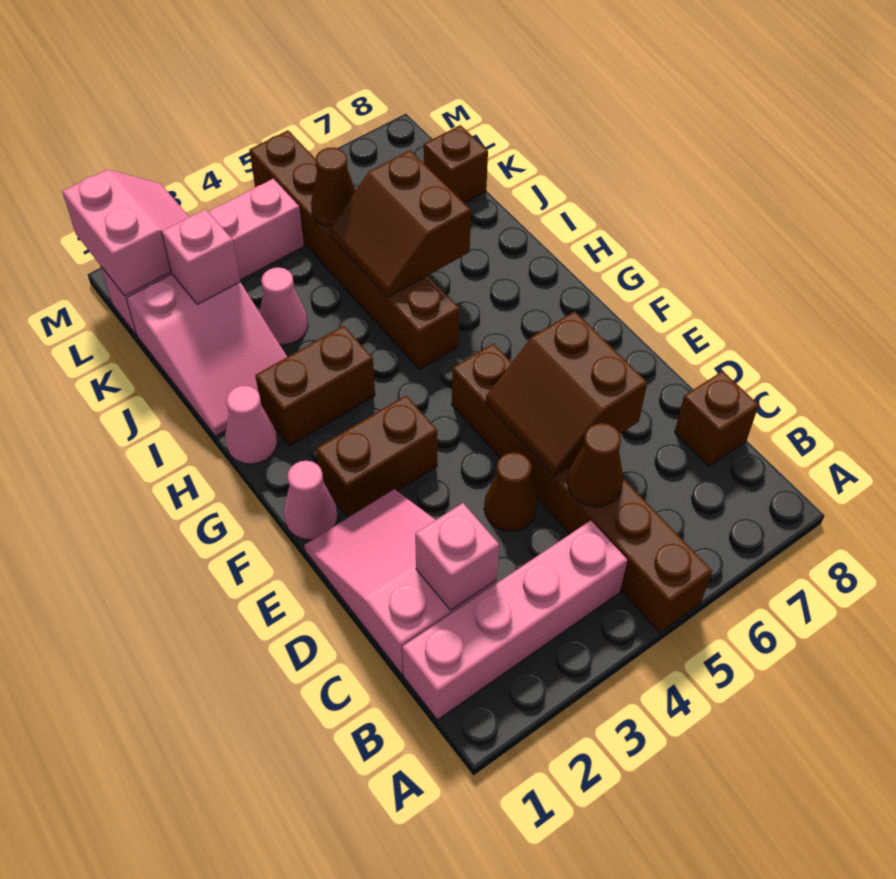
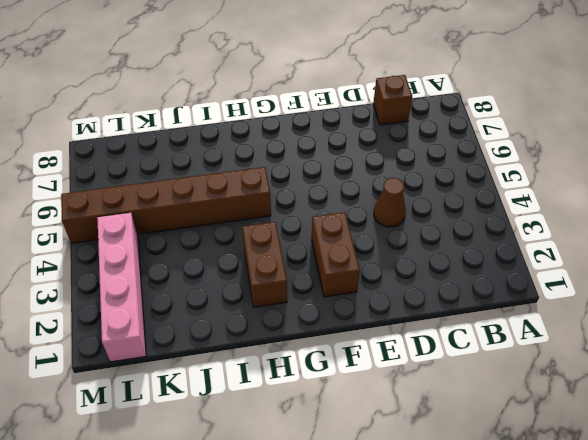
none -> brown 1x6 brick [452,343,712,633]
none -> pink 1x4 brick [402,520,627,720]
none -> pink 2x3 slope [304,489,496,675]

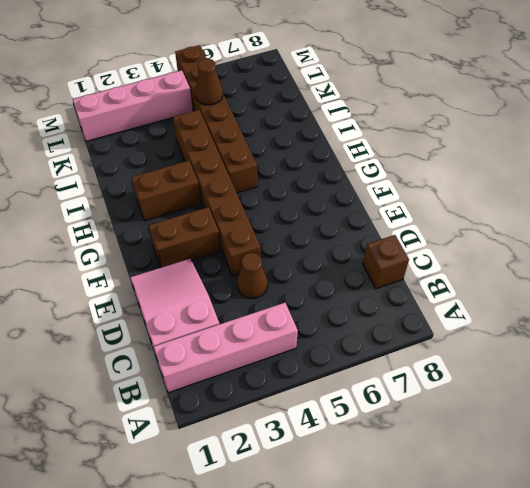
brown 1x6 brick [173,110,261,276] -> brown 1x6 brick moved to [452,343,712,633]
none -> pink 1x1 cone [284,461,338,540]
none -> pink 1x1 cone [225,386,277,464]
none -> pink 2x3 slope [126,274,287,436]

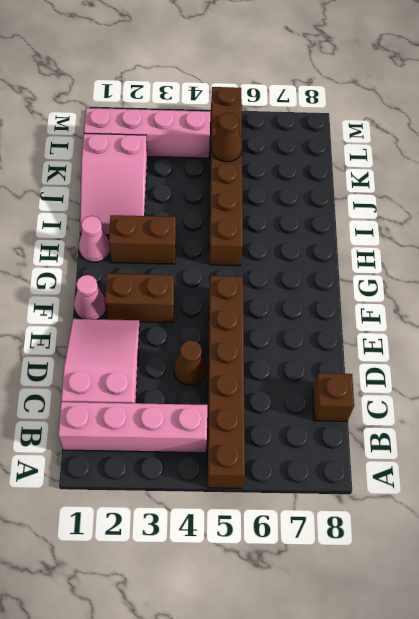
none -> pink 1x1 cone [260,268,308,345]
none -> brown 1x1 brick [424,125,488,203]
none -> pink 1x1 brick [415,503,499,610]

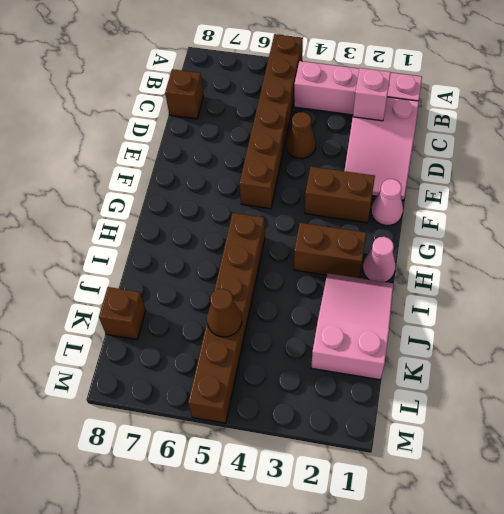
none -> pink 1x1 cone [260,268,308,345]
none -> pink 1x4 brick [101,179,304,335]
none -> brown 1x1 cone [567,423,623,507]

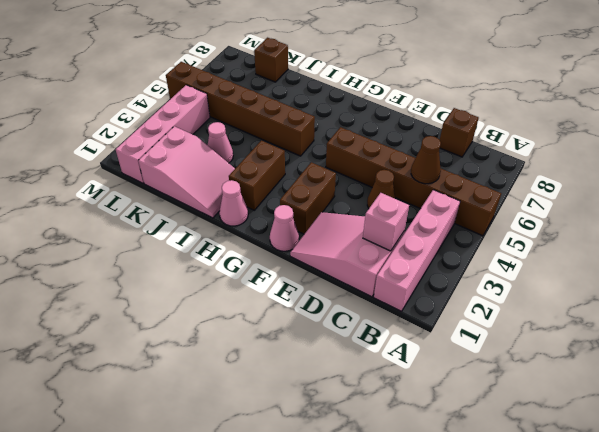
none -> brown 2x2 slope [486,311,647,476]
none -> brown 2x2 slope [330,150,471,298]
none -> pink 1x1 brick [162,209,240,304]

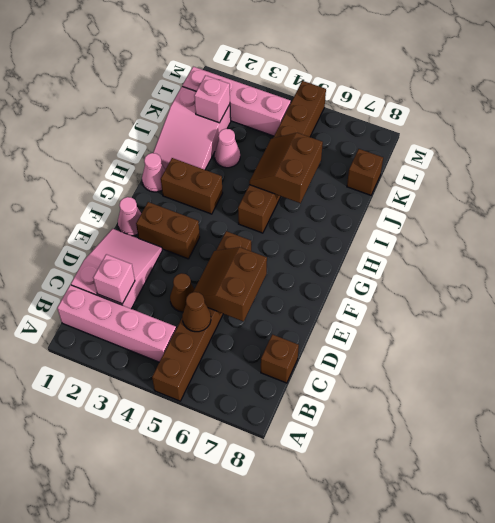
none -> brown 1x1 cone [311,148,356,227]
none -> pink 2x2 slope [62,169,189,296]

